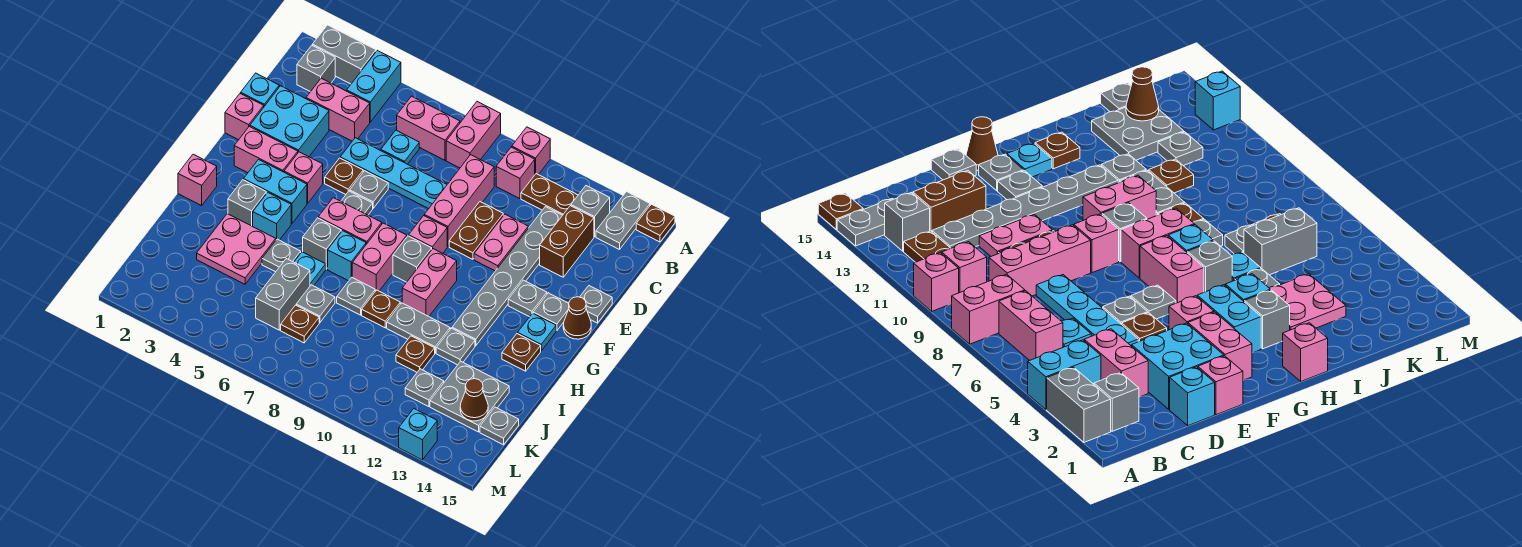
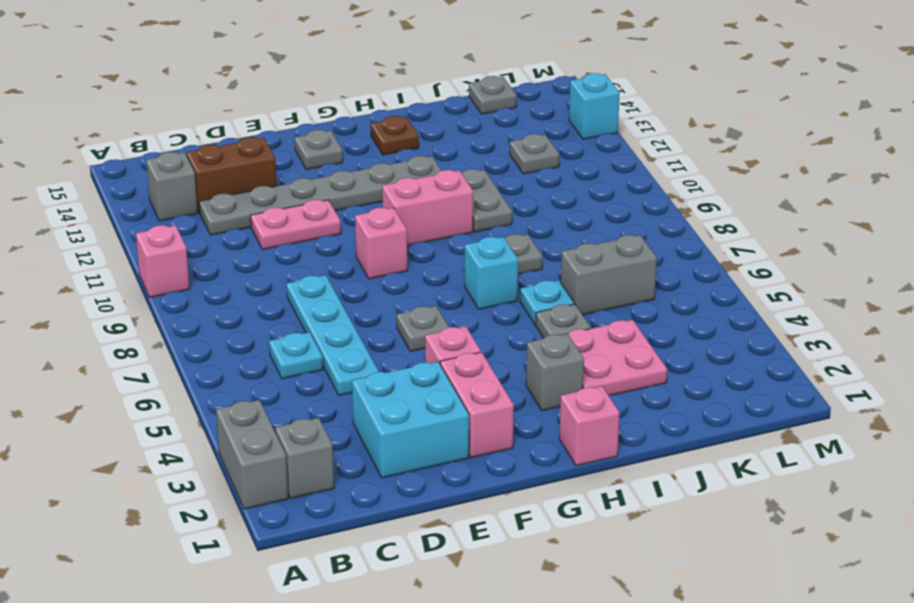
none -> cyan 1x2 brick [347,50,401,122]
none -> pink 1x2 brick [446,102,501,168]
none -> grey 1x2 plate [596,192,650,250]
none -> brown 1x1 plate [636,204,675,242]

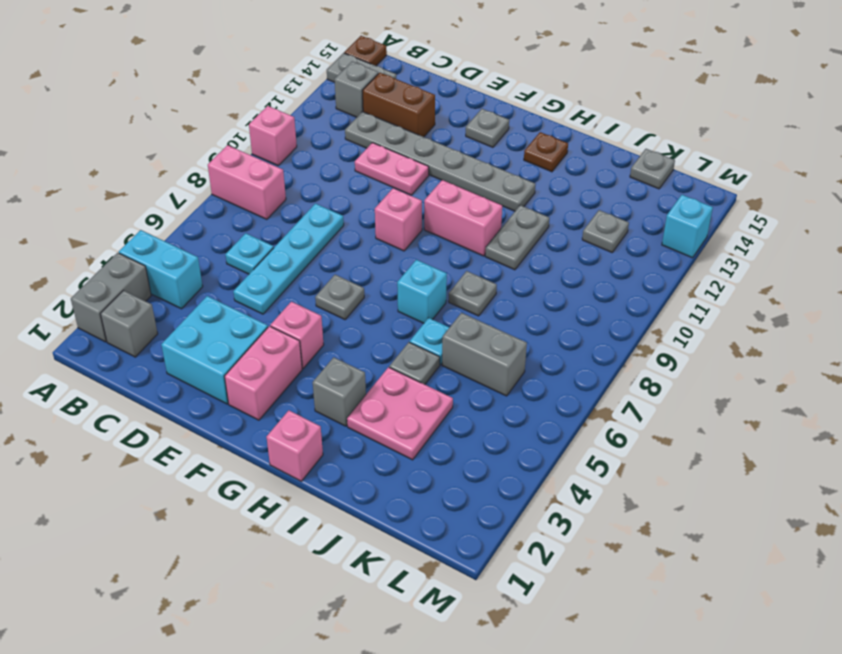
none -> pink 1x2 brick [397,96,460,160]
none -> pink 1x1 brick [496,147,535,199]
none -> brown 1x2 plate [521,174,578,215]
none -> pink 1x2 brick [306,78,370,141]

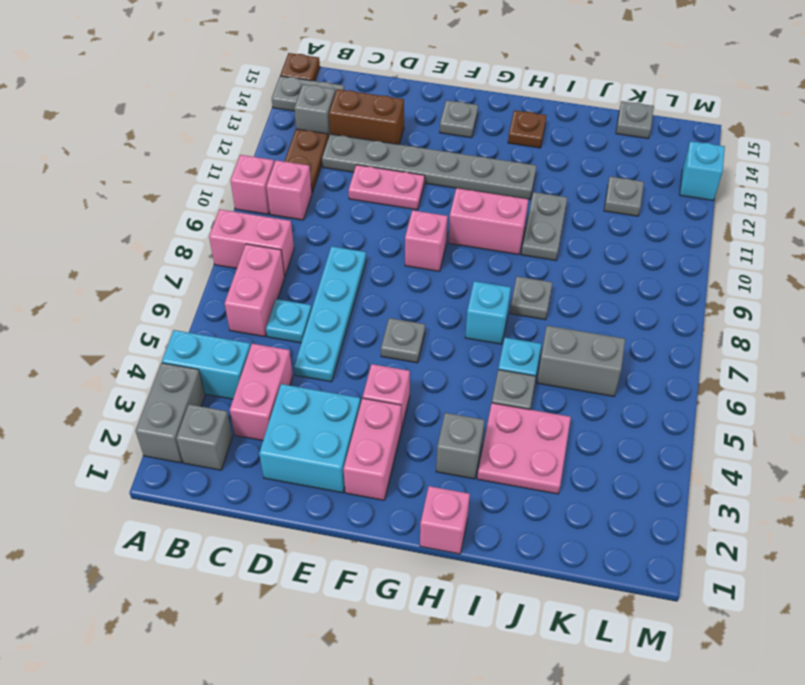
none -> pink 1x3 brick [424,155,494,247]
none -> cyan 1x1 brick [241,73,279,106]
none -> brown 1x2 plate [449,202,503,259]
none -> pink 1x1 brick [225,93,264,140]

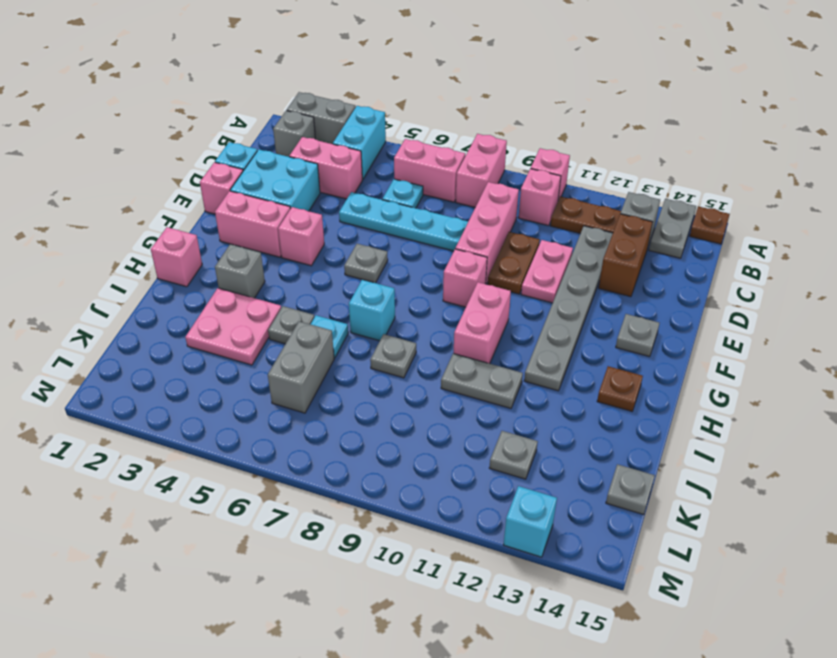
none -> brown 1x1 plate [325,158,363,194]
none -> grey 1x1 plate [350,171,388,208]
none -> grey 1x1 plate [580,286,612,323]
none -> grey 1x1 plate [508,280,547,317]

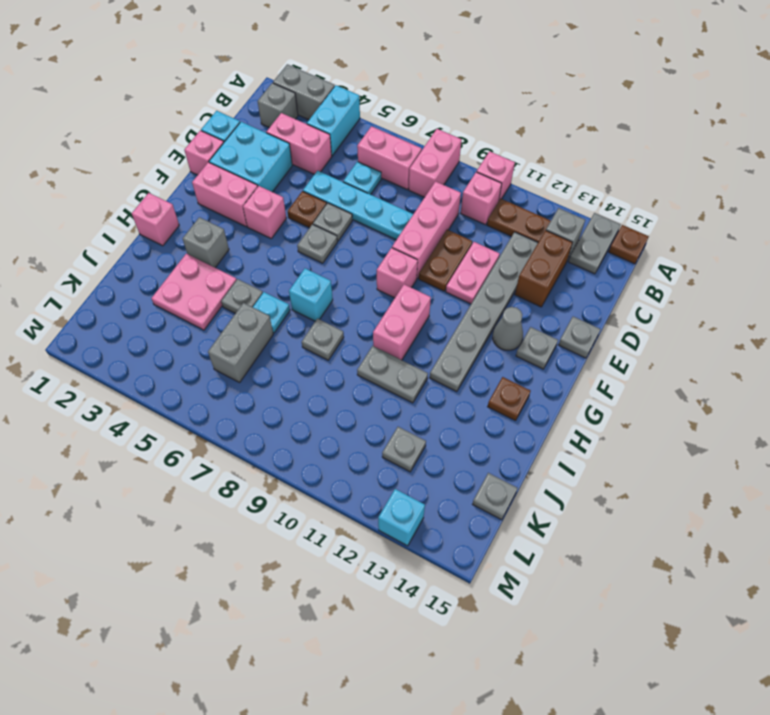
grey 1x1 cone [493,307,523,350] -> grey 1x1 plate [508,280,547,317]
none -> brown 1x1 cone [563,297,591,339]
none -> cyan 1x2 brick [244,160,307,223]
none -> pink 1x2 brick [318,198,382,244]
none -> pink 1x2 brick [352,223,407,291]

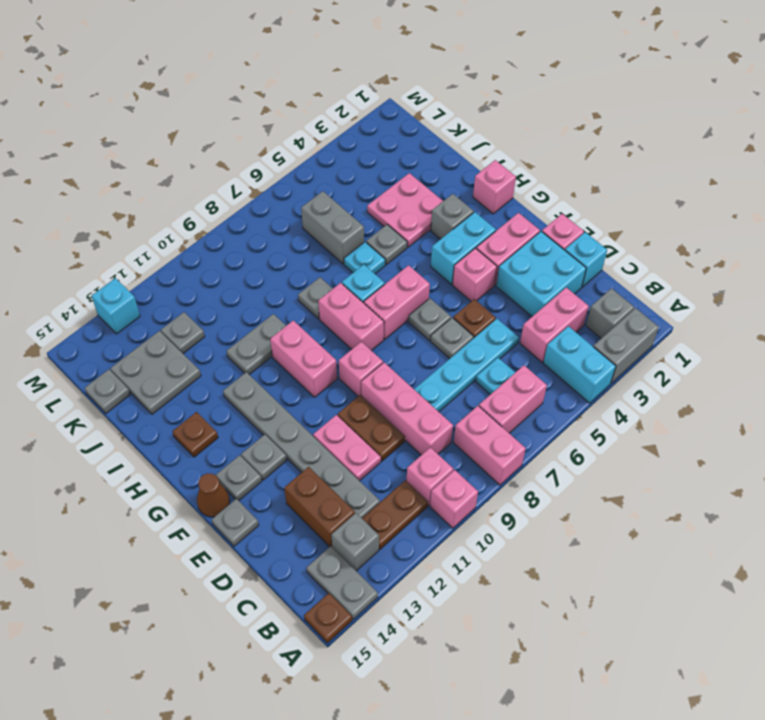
none -> grey 1x1 brick [393,236,432,282]
none -> cyan 1x1 plate [518,313,556,351]
none -> cyan 1x1 brick [253,193,291,240]
none -> grey 1x1 brick [303,218,341,269]

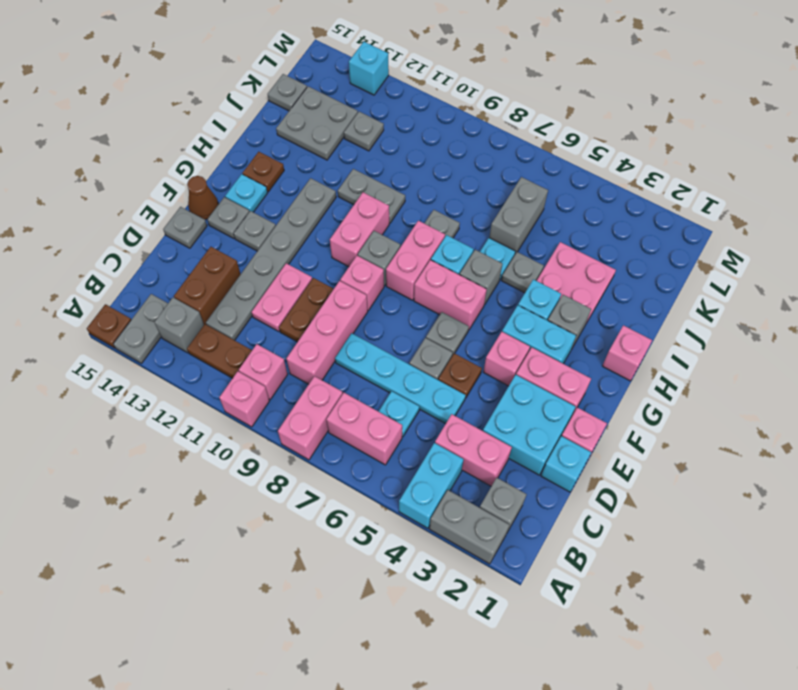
none -> brown 1x1 plate [362,290,400,328]
none -> grey 1x1 plate [436,328,475,365]
none -> grey 1x1 plate [296,285,335,323]
none -> brown 1x1 plate [396,336,435,372]

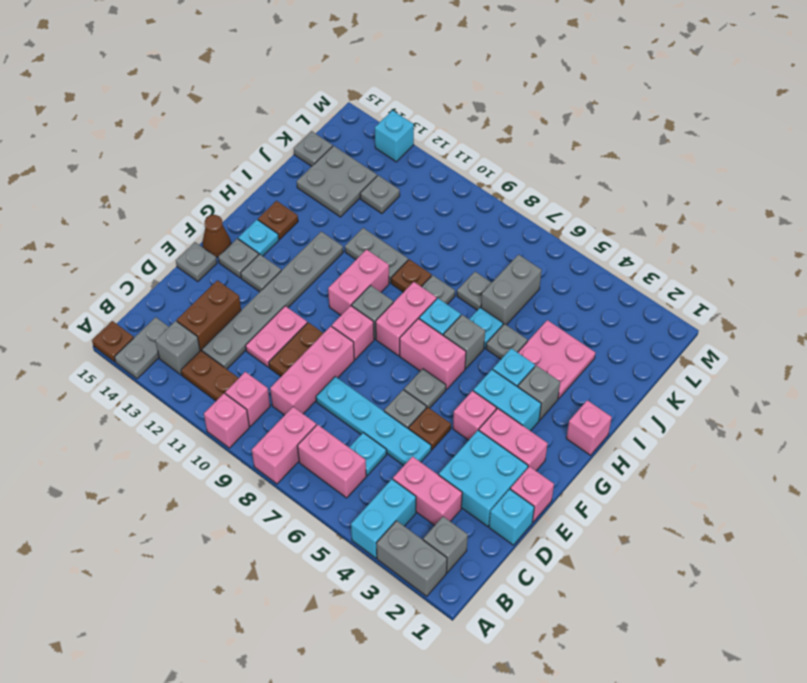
none -> grey 1x1 plate [436,328,475,365]
none -> brown 1x1 plate [396,336,435,372]
none -> brown 1x1 plate [281,305,319,343]
none -> brown 1x1 cone [460,379,488,421]

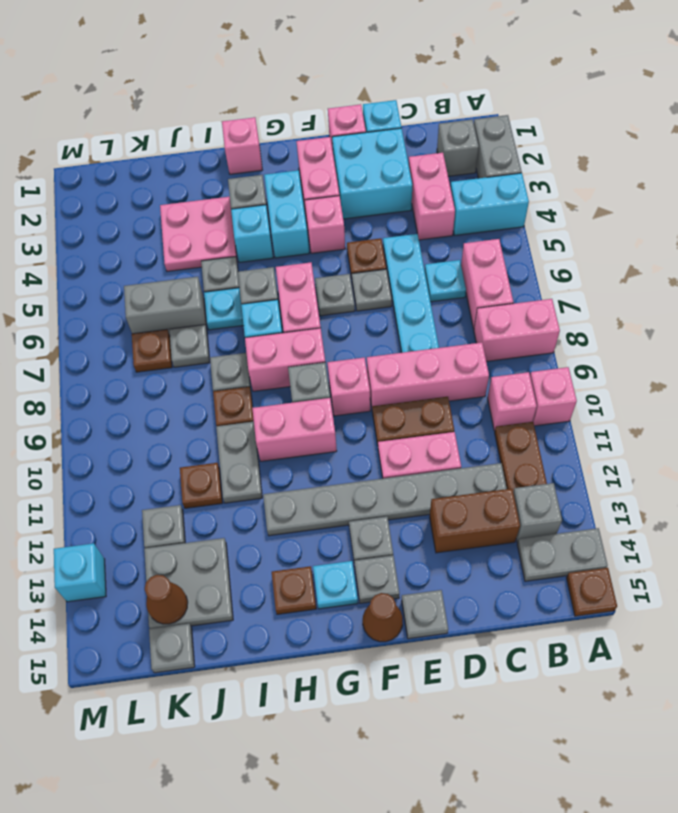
none -> grey 1x1 plate [436,328,475,365]

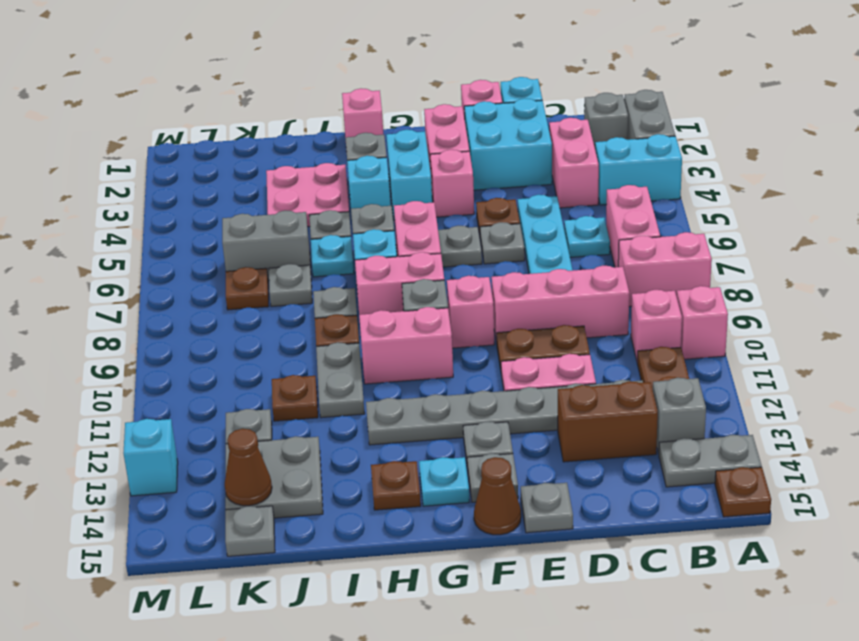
none -> grey 1x1 plate [436,328,475,365]

